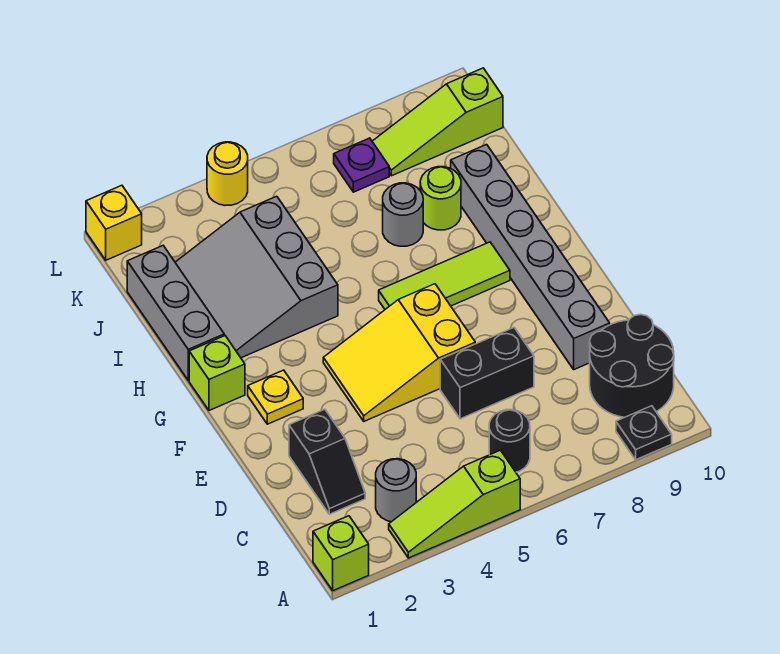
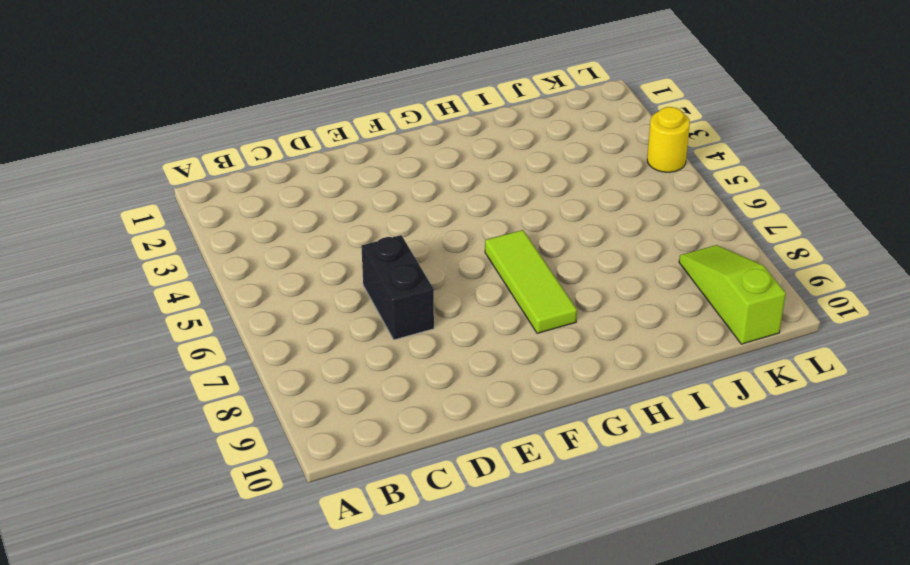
none -> lime 1x1 brick [313,516,369,591]
none -> lime 1x3 slope [389,450,520,558]
none -> black 1x1 plate [616,406,672,460]

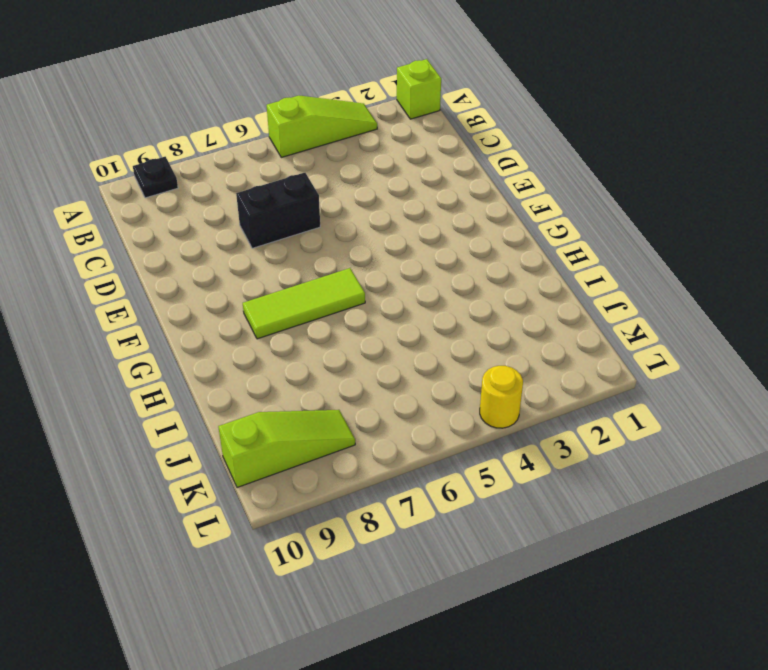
none -> grey 1x1 round brick [376,459,416,522]
none -> black 1x1 round brick [489,410,530,472]
none -> black 2x2 round brick [590,314,674,417]

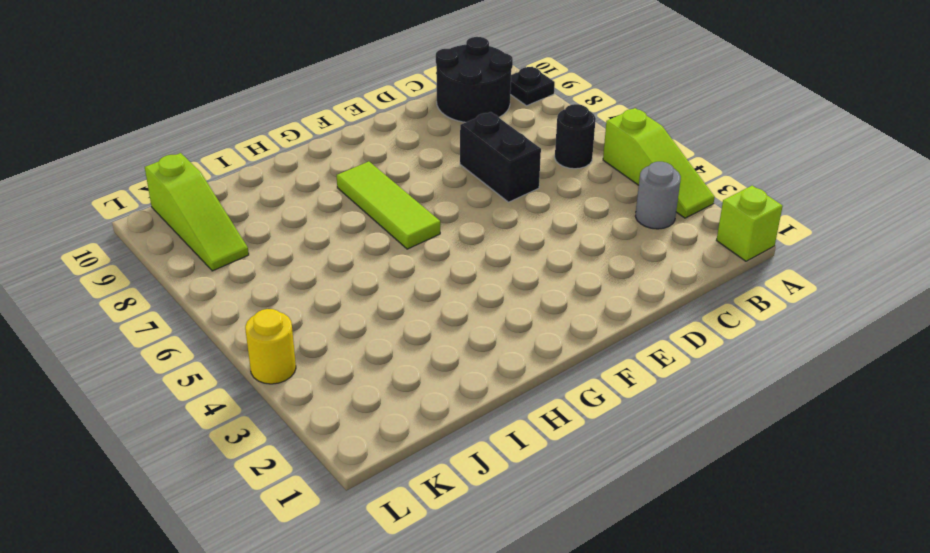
none -> black 1x2 slope [289,409,365,514]
none -> grey 1x6 brick [451,144,610,369]
none -> yellow 2x3 slope [323,284,475,421]

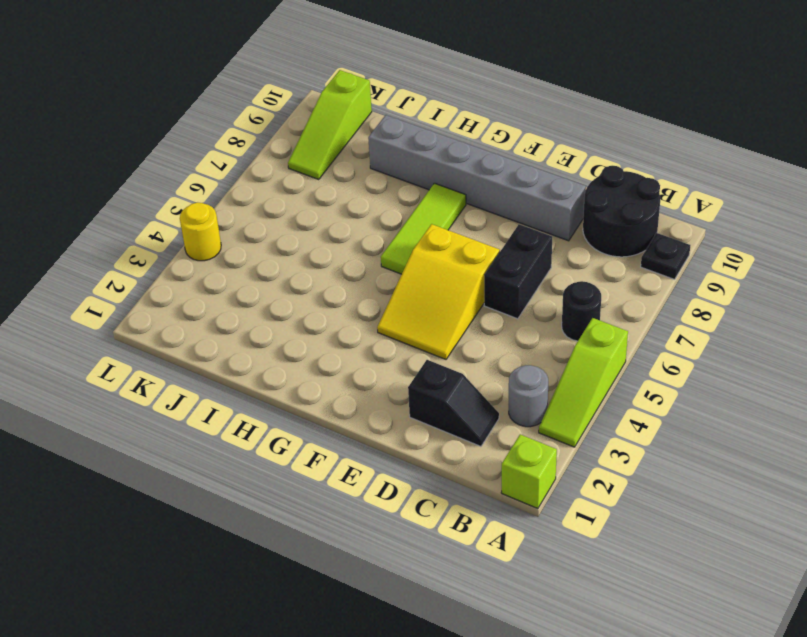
none -> yellow 1x1 plate [248,370,303,424]
none -> lime 1x1 brick [189,336,245,410]
none -> grey 1x3 brick [127,246,224,380]

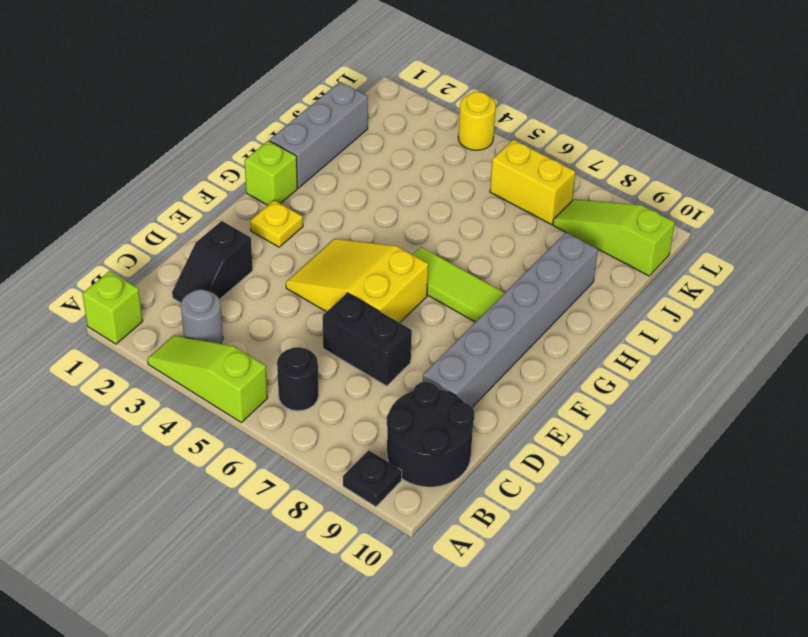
yellow 1x2 brick [490,140,575,224] -> purple 1x1 plate [334,138,389,192]
none -> grey 3x3 slope [175,196,338,358]
none -> grey 1x1 round brick [383,183,423,246]
none -> lime 1x1 round brick [420,167,461,230]

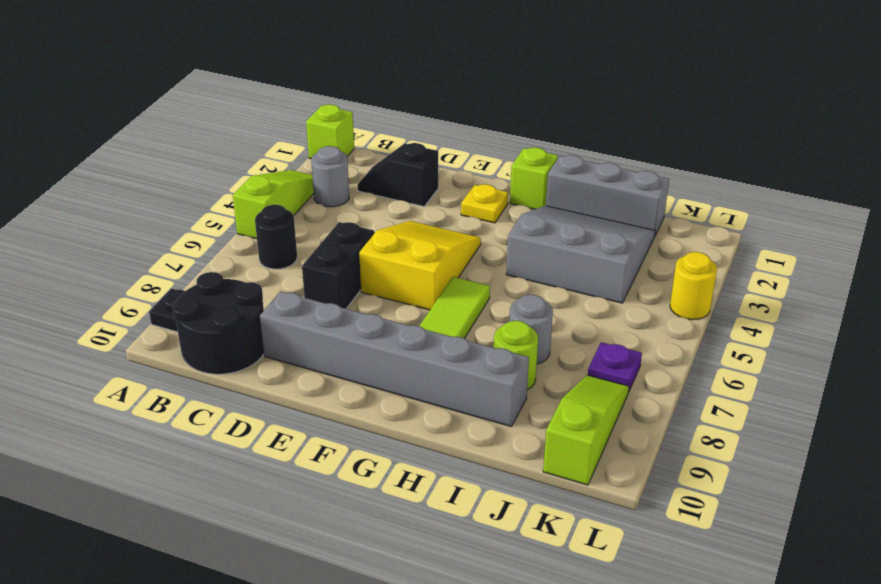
none -> yellow 1x1 brick [86,185,142,260]

